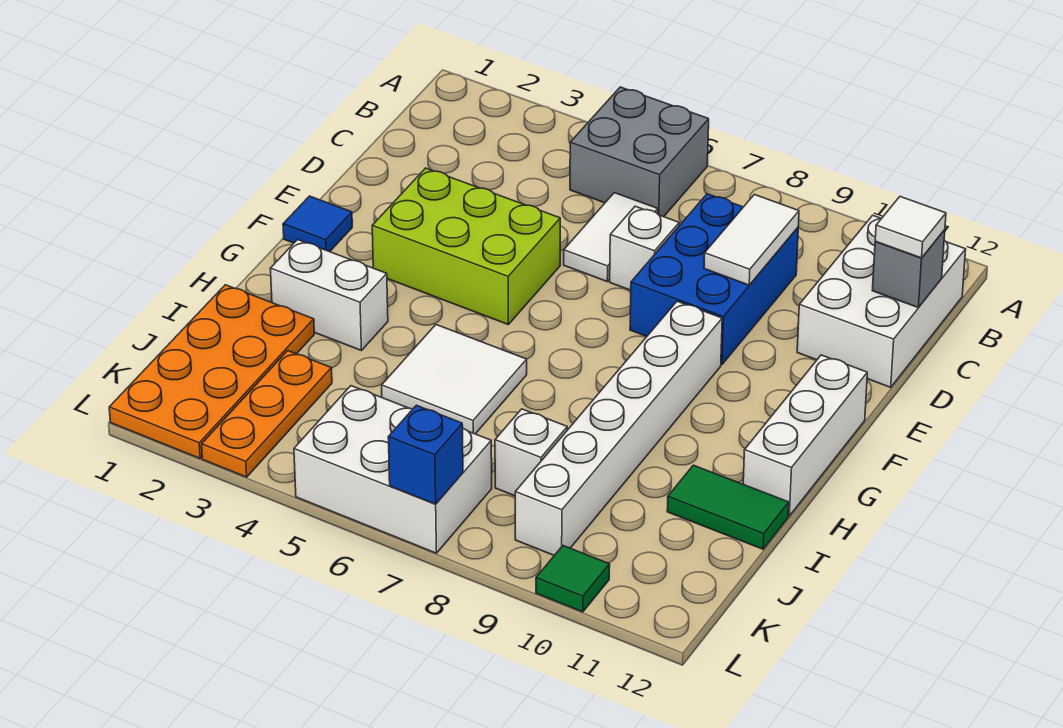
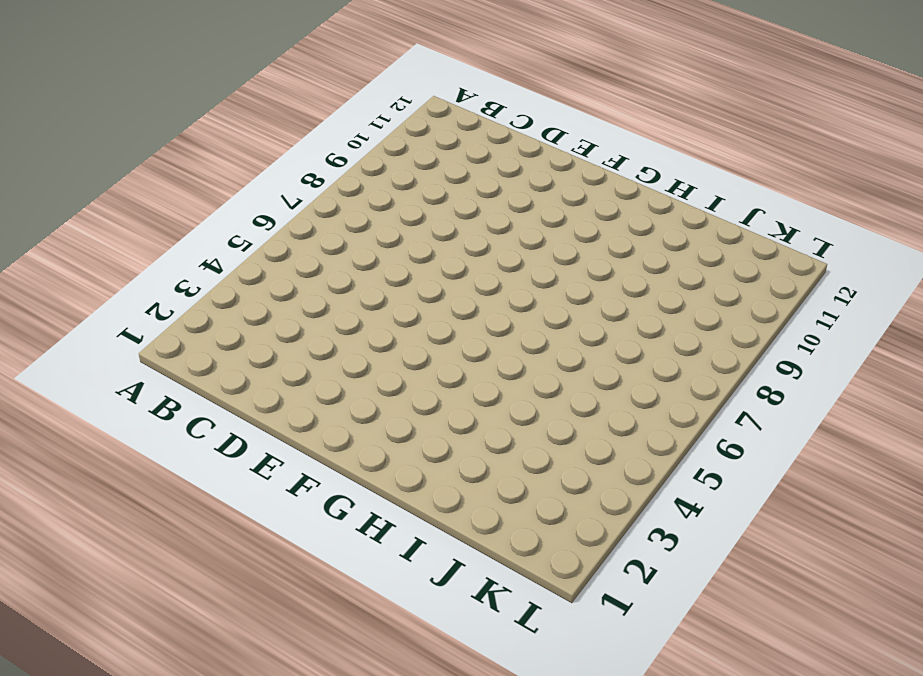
none -> grey 2x2 brick [570,87,709,217]
none -> white 2x3 brick [797,215,966,387]
none -> white 1x2 tile [564,193,658,281]

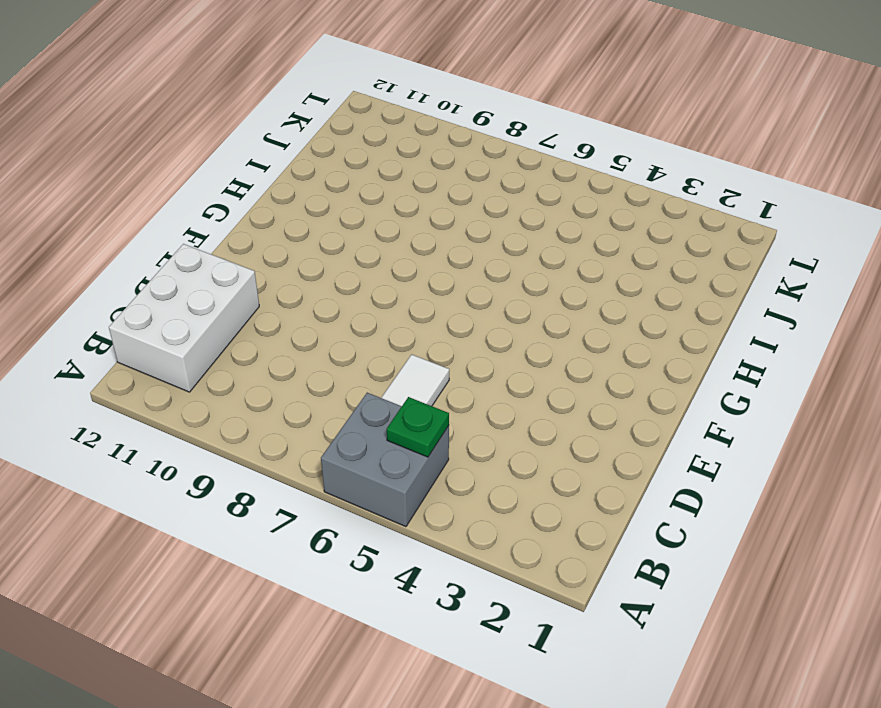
green 1x1 plate [387,397,449,457] -> none
none -> blue 2x3 brick [630,194,798,365]
none -> white 1x1 brick [610,206,679,290]
none -> lime 2x3 brick [372,168,560,324]

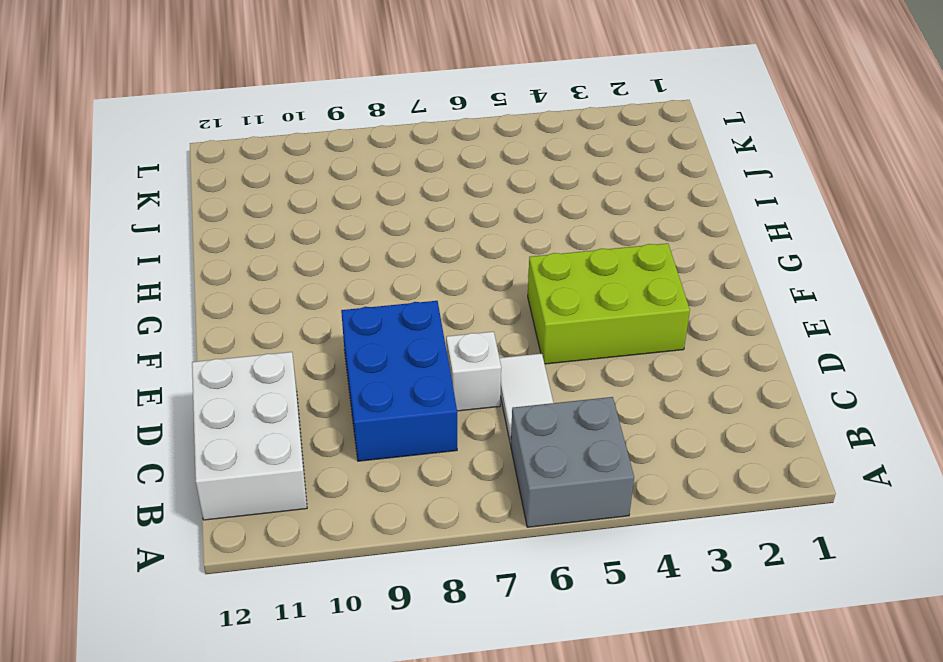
none -> blue 1x1 tile [283,196,352,252]
none -> white 1x6 brick [515,301,722,555]
none -> white 1x3 brick [743,355,867,516]

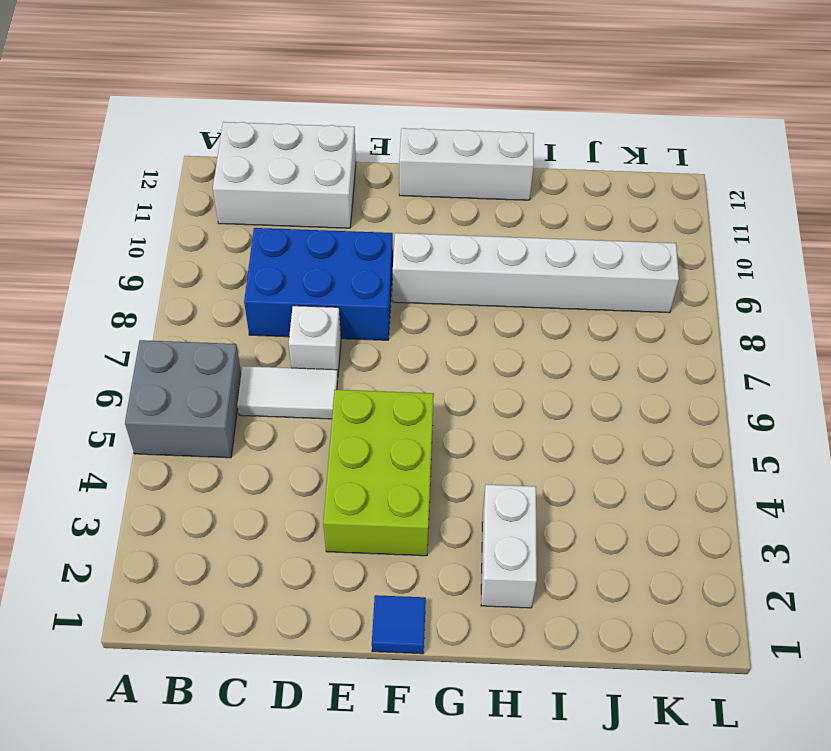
none -> white 2x2 tile [382,325,527,434]
none -> orange 2x4 plate [109,285,314,458]
none -> green 1x2 tile [667,465,789,549]

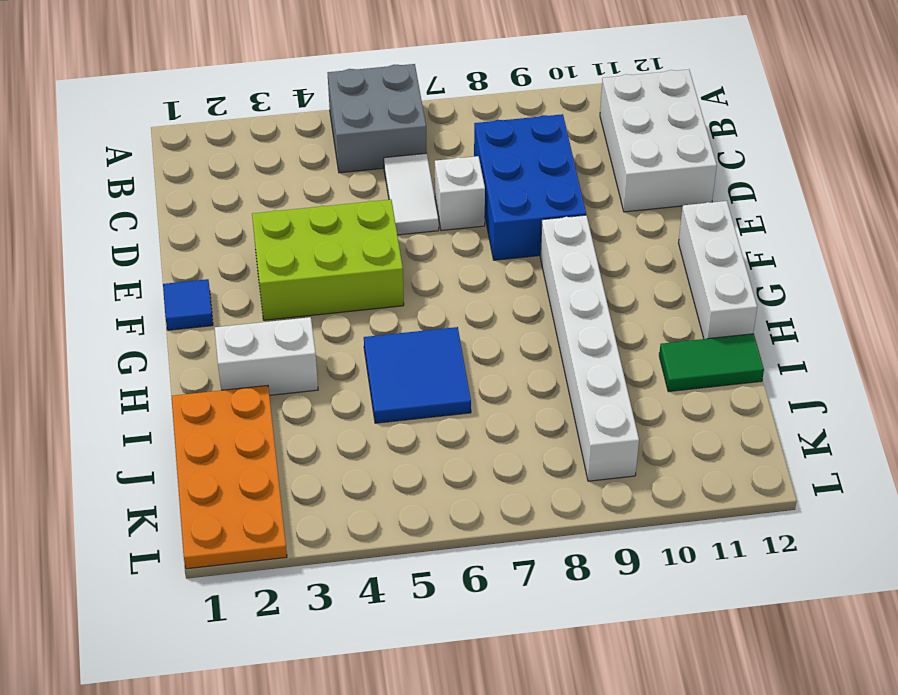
blue 2x2 tile [364,327,471,423] -> white 2x2 tile [382,325,527,434]
none -> orange 1x3 plate [202,351,332,477]
none -> white 1x1 brick [495,409,567,496]
none -> white 2x3 brick [294,386,492,553]

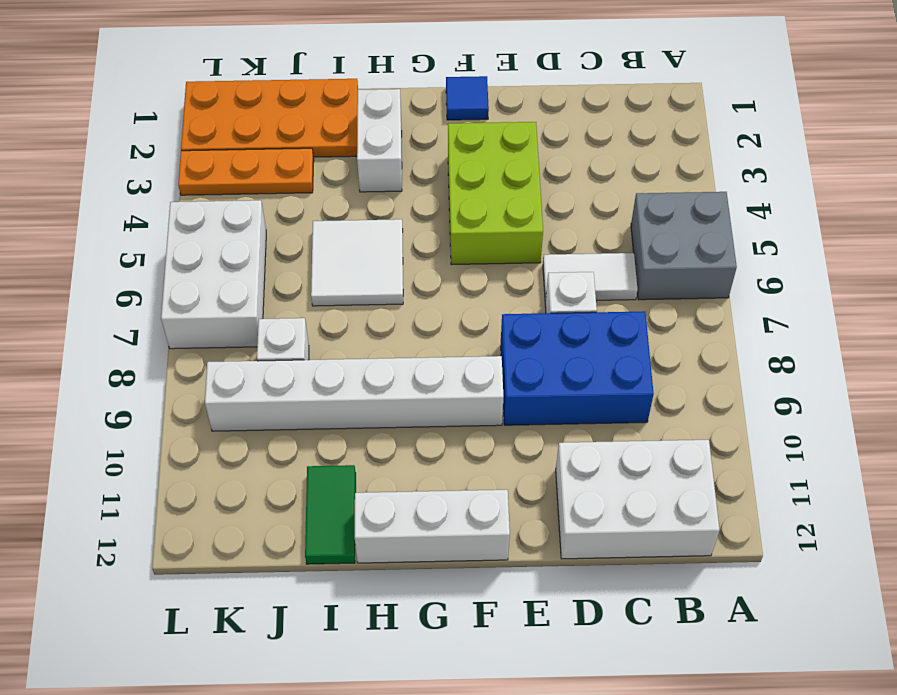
none -> green 1x1 tile [536,546,610,612]
none -> white 1x2 tile [704,195,799,285]
none -> grey 1x1 brick [872,230,945,308]

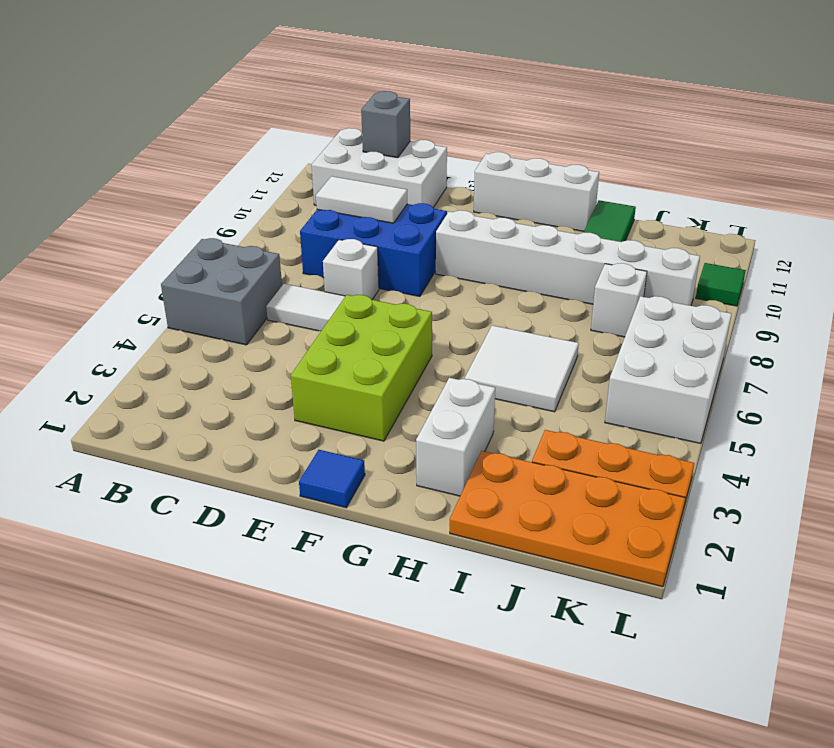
none -> blue 1x1 brick [388,405,463,504]
none -> white 1x1 tile [875,197,946,258]

